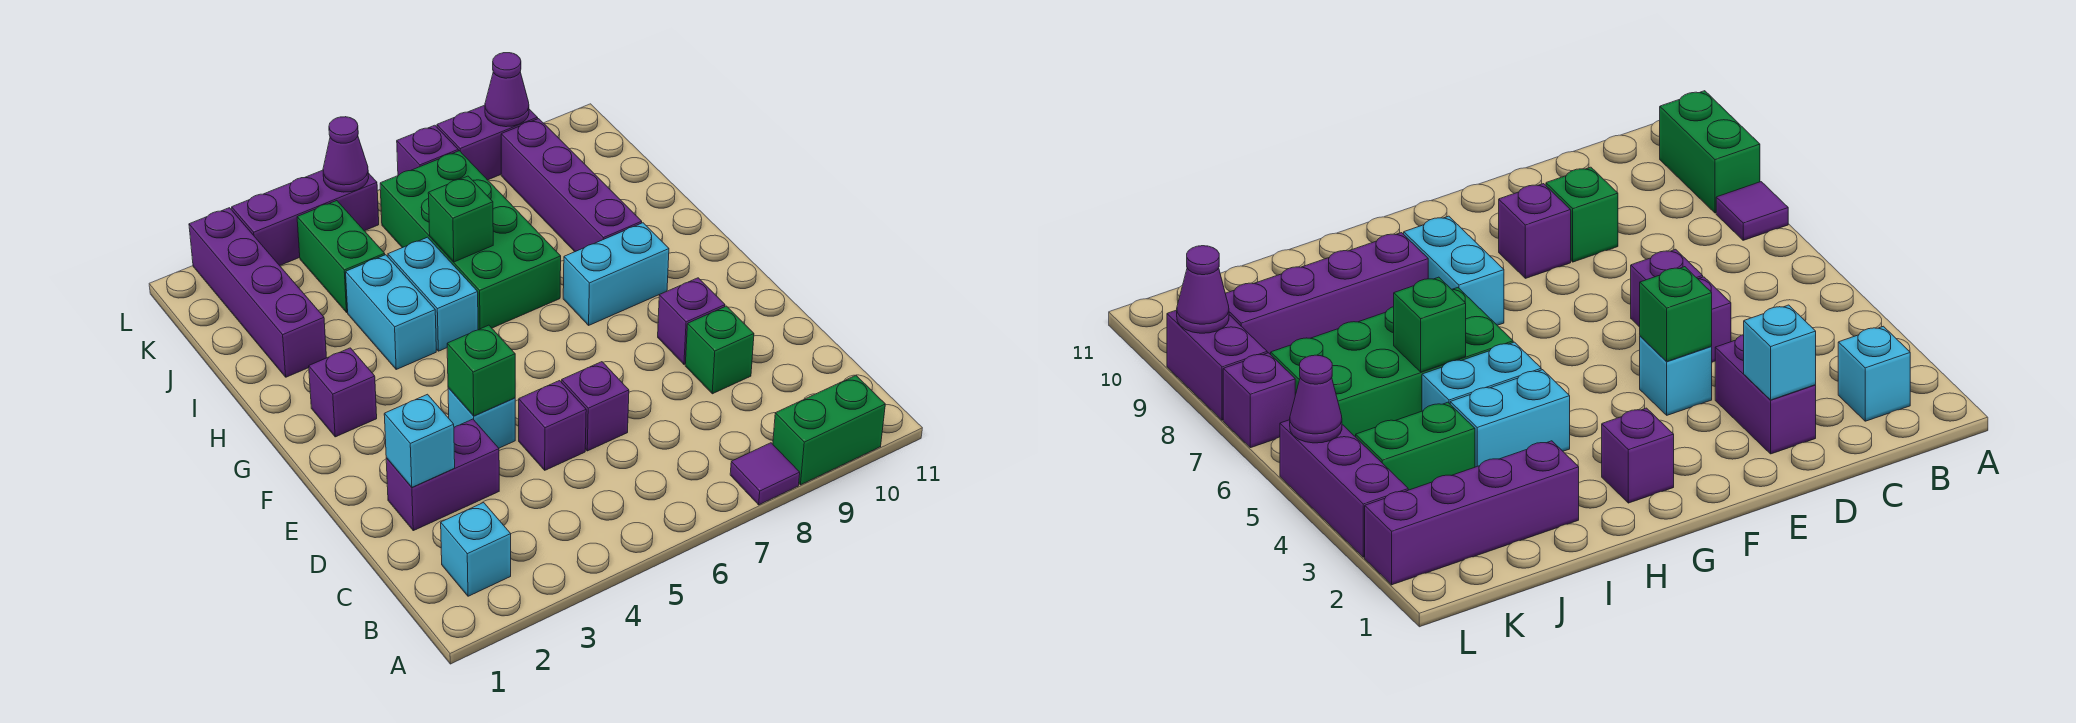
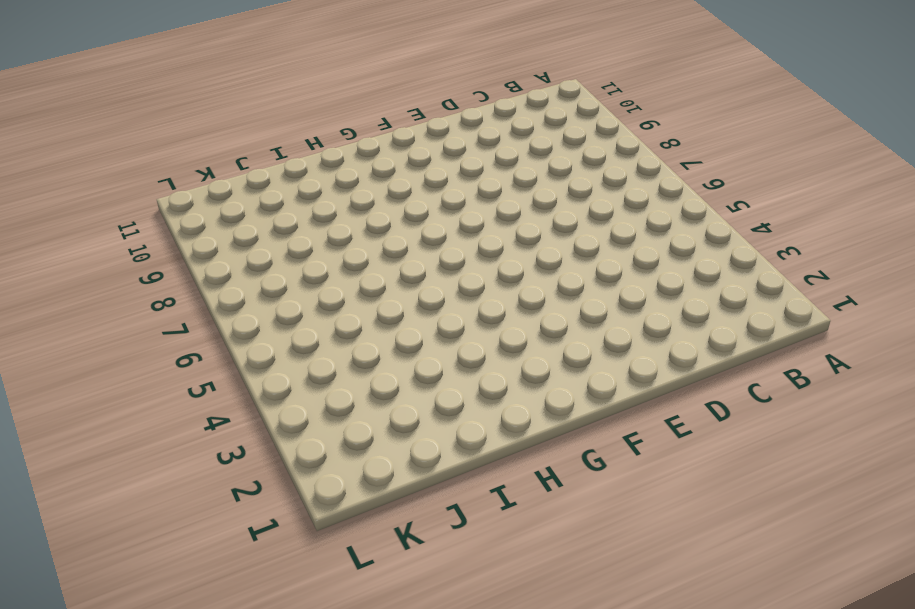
none -> purple 1x1 tile [730,443,800,505]
none -> green 1x2 brick [773,375,885,485]
none -> cyan 1x1 brick [441,503,511,596]

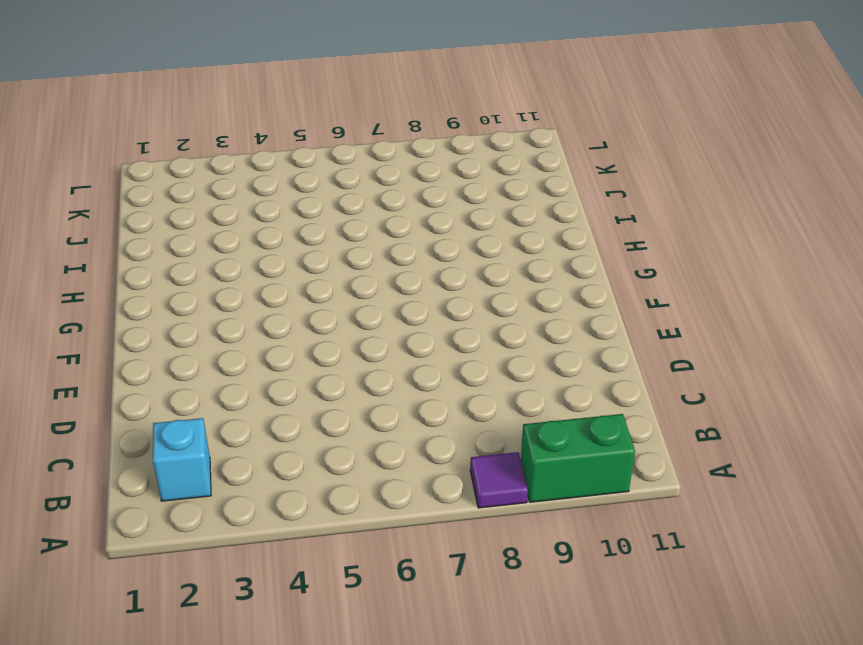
none -> purple 1x2 brick [386,419,499,531]
none -> purple 1x1 brick [519,381,586,470]
none -> purple 1x1 brick [562,362,629,451]

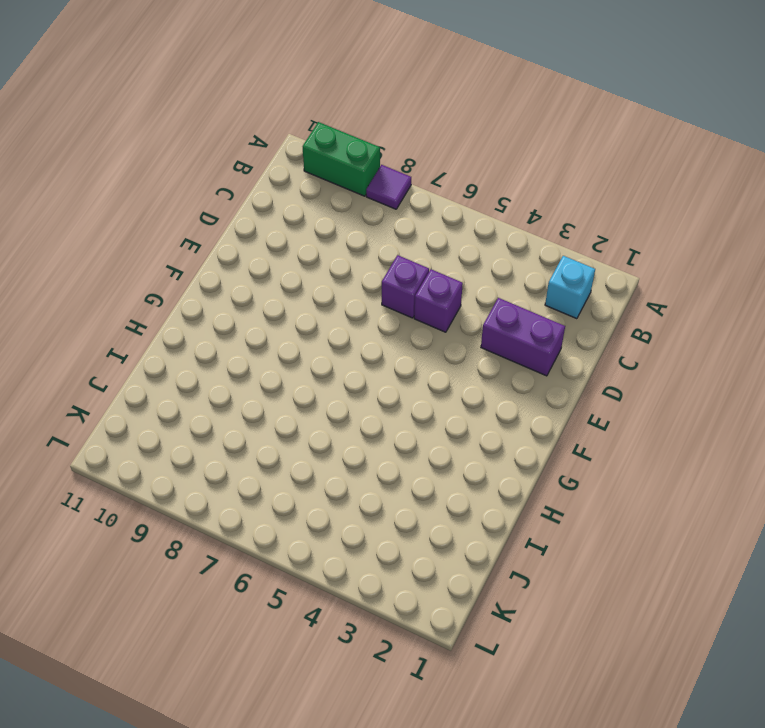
none -> green 1x1 brick [685,306,754,394]
none -> cyan 1x1 brick [448,388,515,448]
none -> purple 1x1 brick [658,278,725,364]

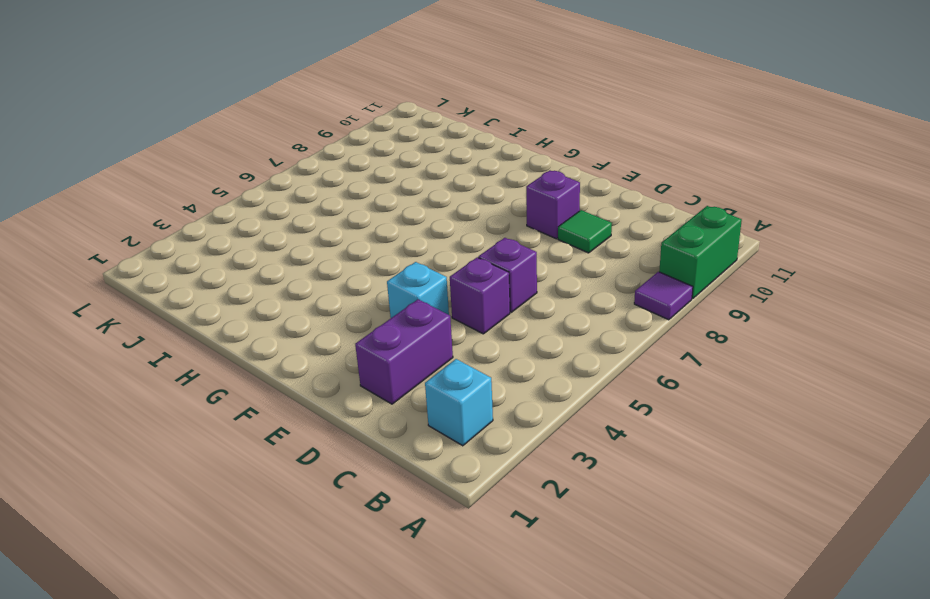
green 1x1 tile [558,210,612,253] -> green 1x1 brick [685,306,754,394]
none -> purple 1x1 brick [309,348,377,437]
none -> cyan 1x2 brick [563,223,669,325]
none -> cyan 1x2 brick [346,255,436,369]

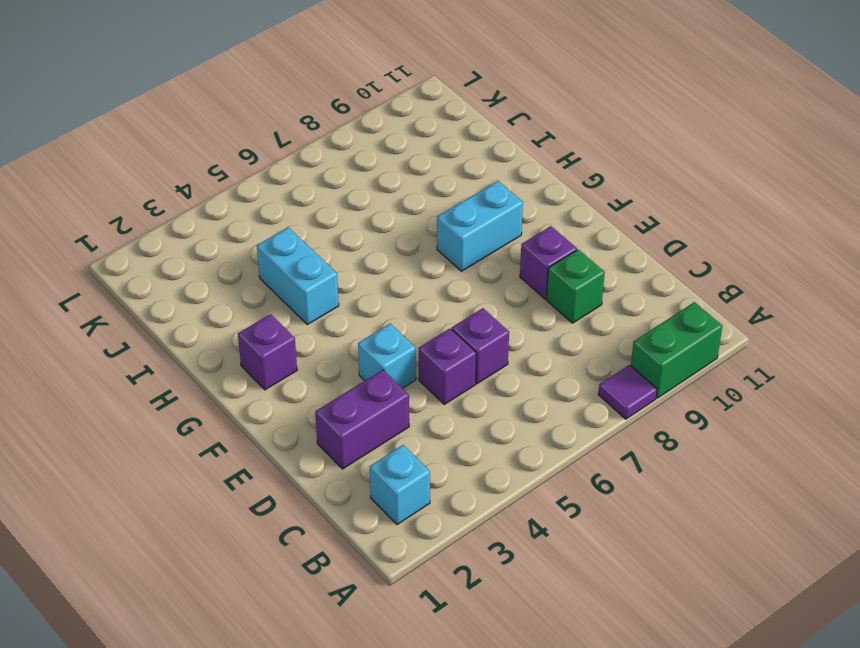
none -> cyan 1x2 brick [388,237,478,351]
none -> green 2x4 brick [380,151,561,330]
none -> purple 1x4 brick [501,119,642,252]

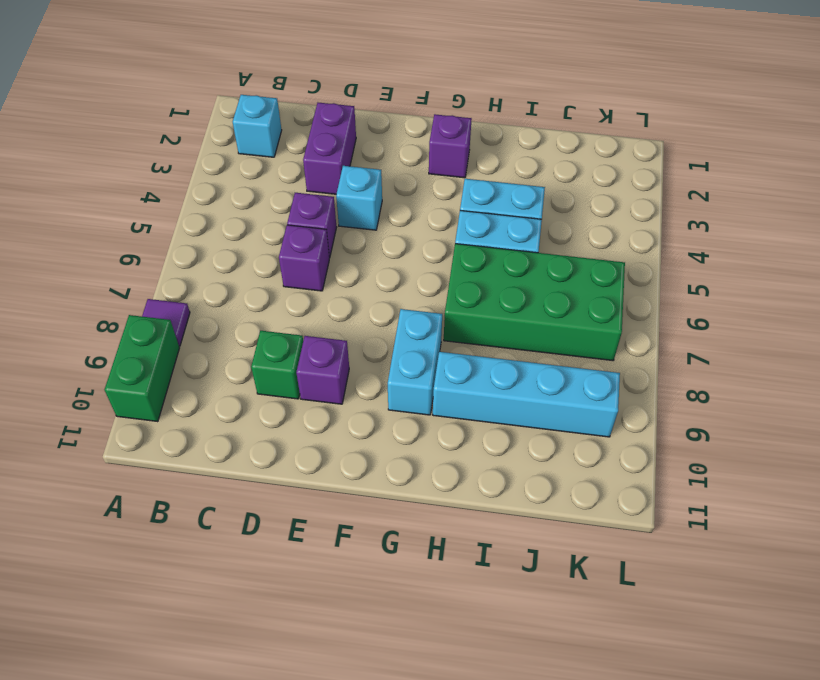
cyan 1x4 brick [433,352,620,437] -> purple 1x4 brick [501,119,642,252]
none -> purple 1x4 brick [189,208,327,377]
none -> green 1x2 brick [297,201,385,312]
none -> purple 1x3 brick [232,170,379,266]

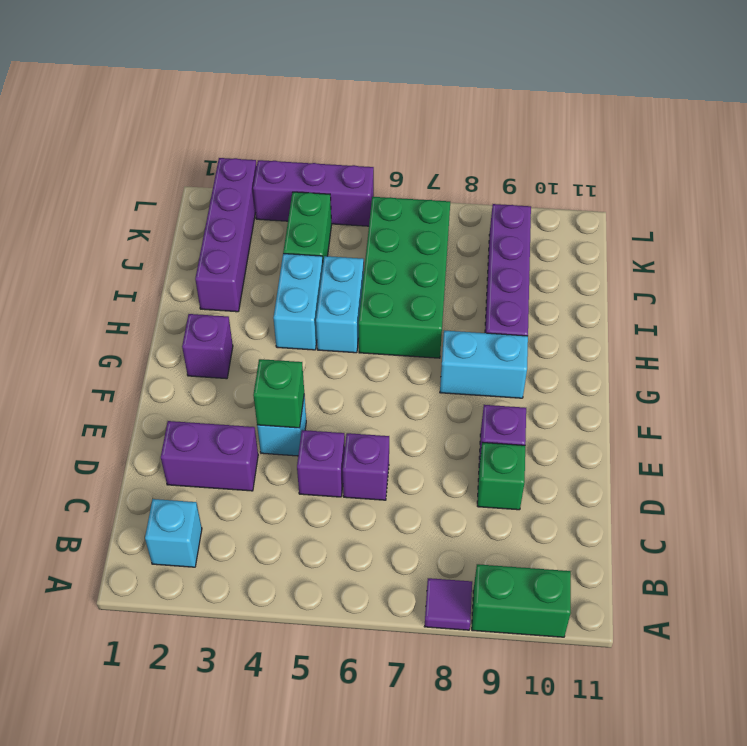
none -> purple 1x1 brick [397,125,458,176]
none -> purple 1x2 brick [437,105,538,180]
none -> cyan 1x1 brick [384,394,455,487]

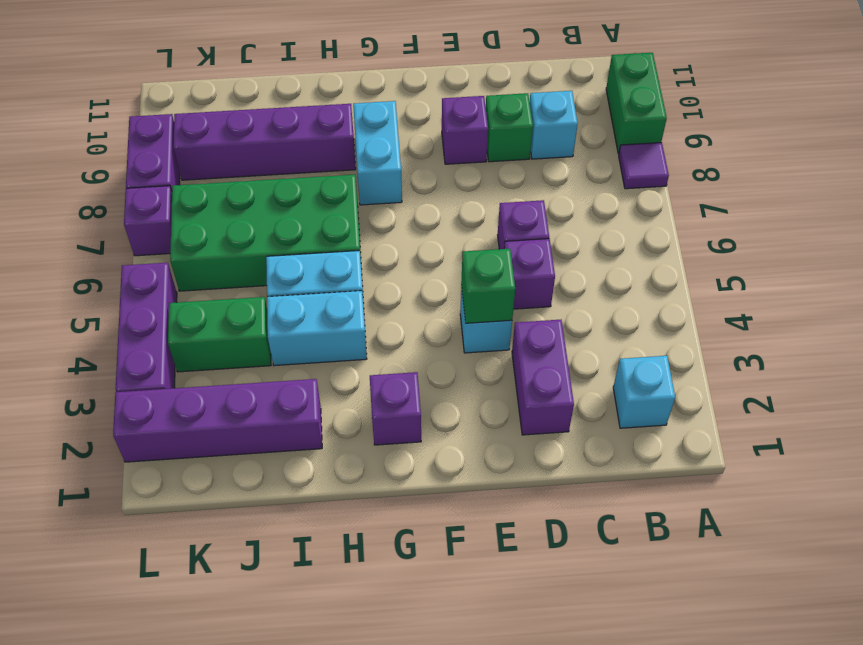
cyan 1x1 brick [530,91,578,159] -> cyan 1x1 brick moved to [384,394,455,487]
none -> green 1x1 brick [428,176,493,262]
none -> purple 1x1 cone [323,117,369,192]
none -> purple 1x1 cone [485,53,529,127]

